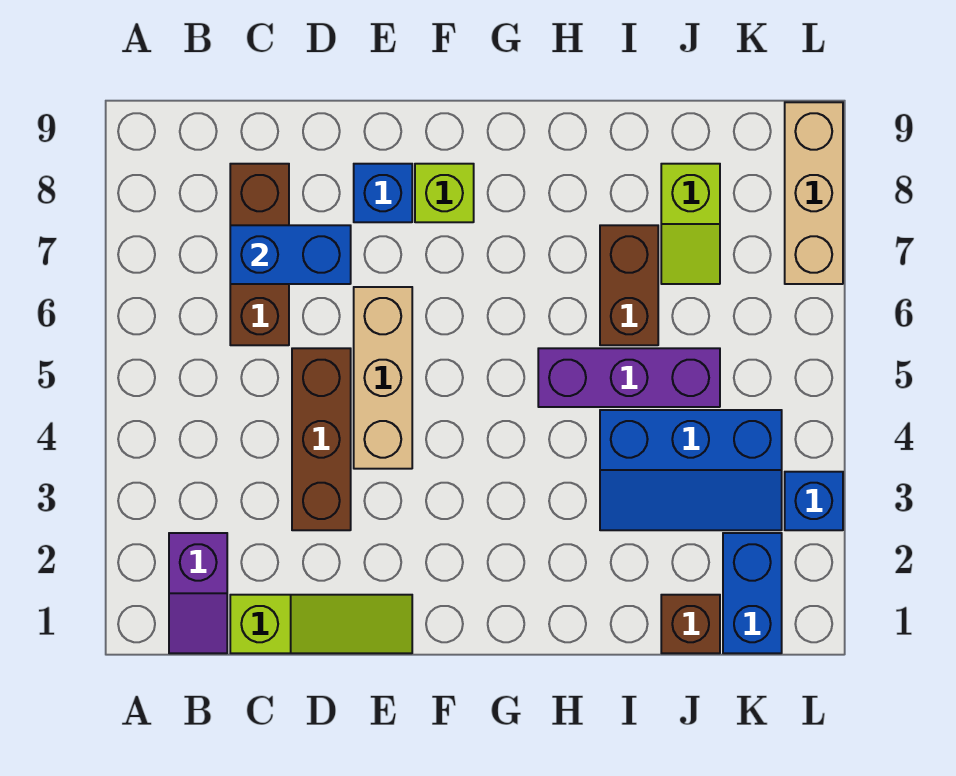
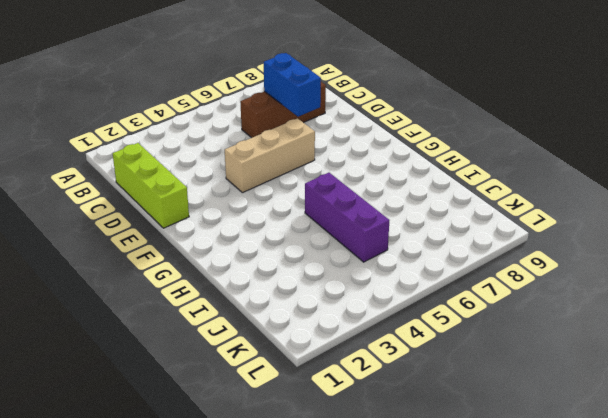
lime 1x3 brick [113,143,189,228] -> lime 1x3 slope [230,595,412,653]
none -> purple 1x2 slope [169,533,227,653]
none -> brown 1x3 brick [292,348,351,530]
none -> blue 1x1 brick [354,164,412,222]

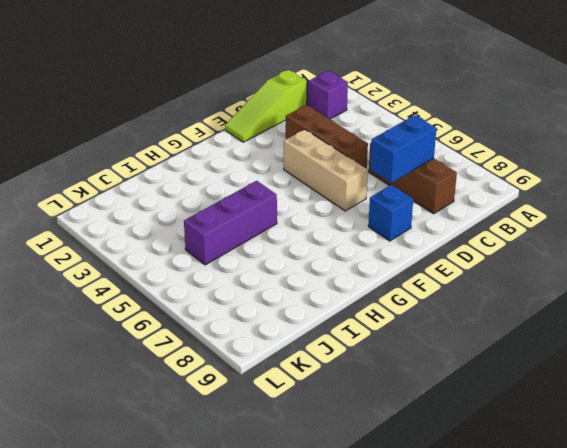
none -> lime 1x1 brick [415,164,474,222]
none -> blue 2x3 slope [600,410,782,530]
none -> brown 1x2 brick [600,225,658,345]

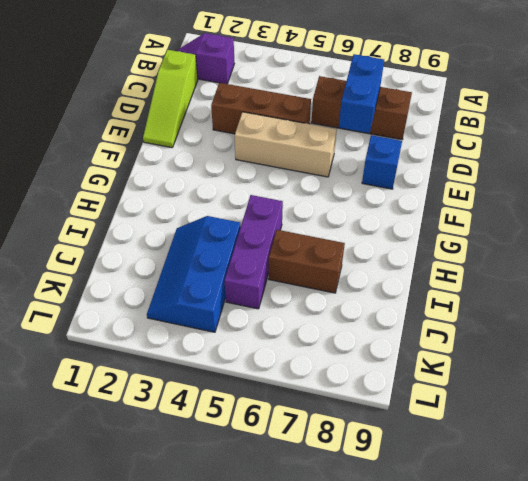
none -> lime 1x1 brick [415,164,474,222]
none -> brown 1x1 brick [661,595,720,653]
none -> lime 1x2 slope [661,164,720,284]

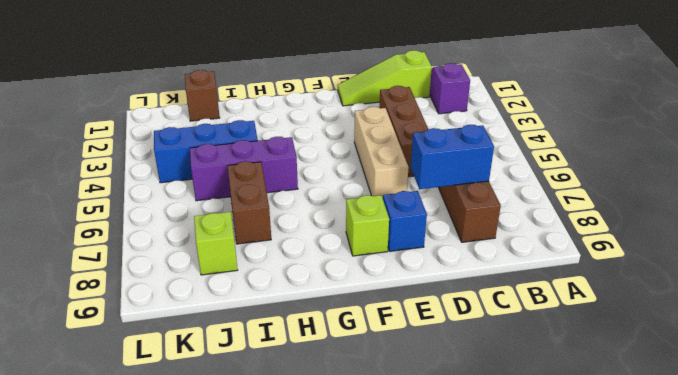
none -> blue 1x2 brick [723,533,782,653]
none -> blue 1x1 brick [785,472,843,530]
none -> tan 1x3 brick [785,102,843,284]

